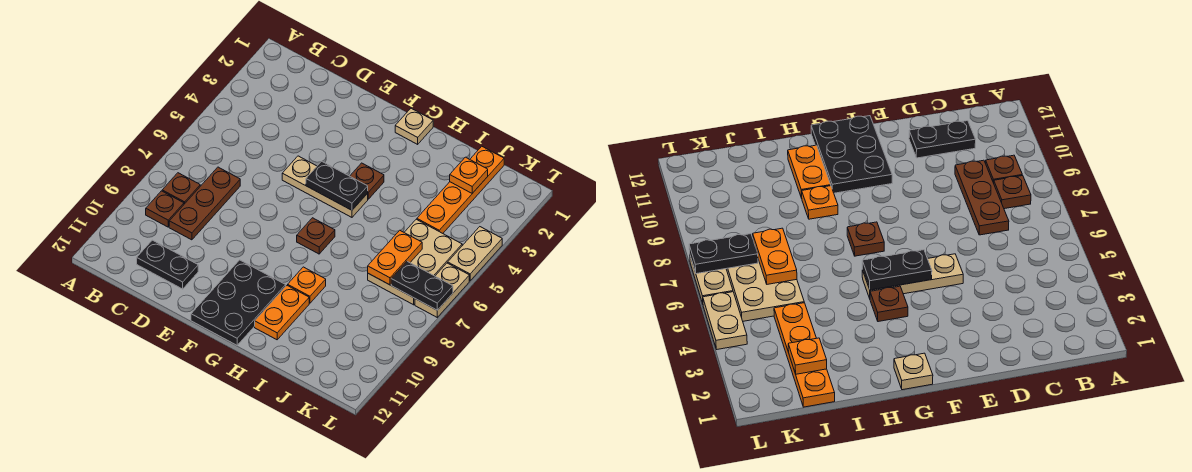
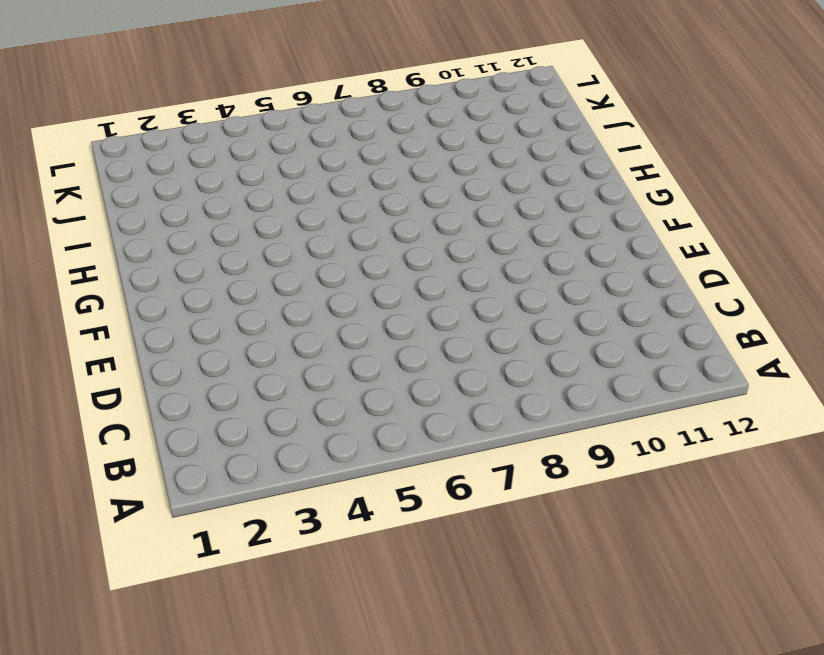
none -> brown 1x1 plate [162,173,200,204]
none -> brown 1x1 plate [146,191,184,227]
none -> brown 1x3 plate [169,167,240,240]

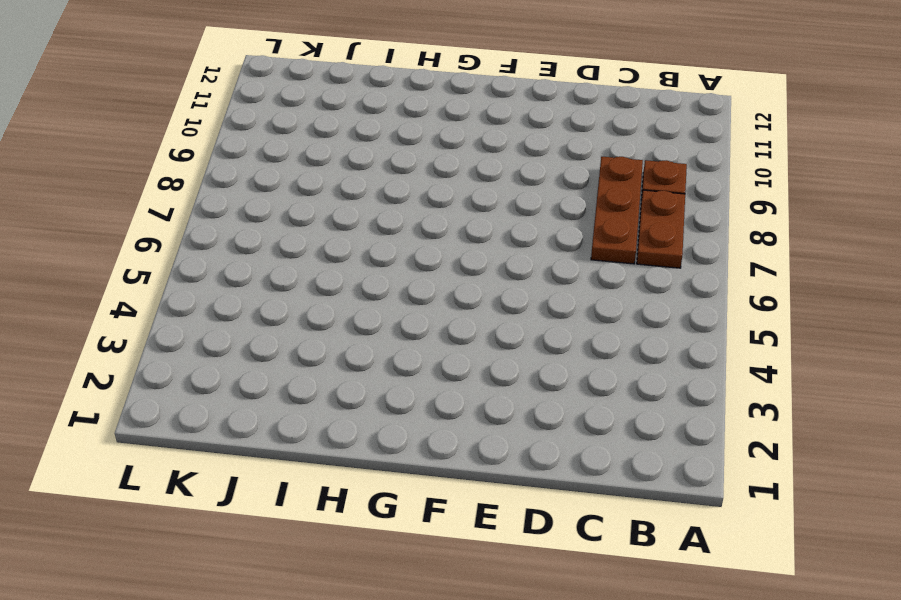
brown 1x2 plate [637,190,685,268] -> brown 1x1 plate [162,173,200,204]
none -> black 1x2 plate [137,240,198,289]
none -> tan 1x3 plate [282,156,368,217]
none -> black 2x3 plate [191,260,286,345]

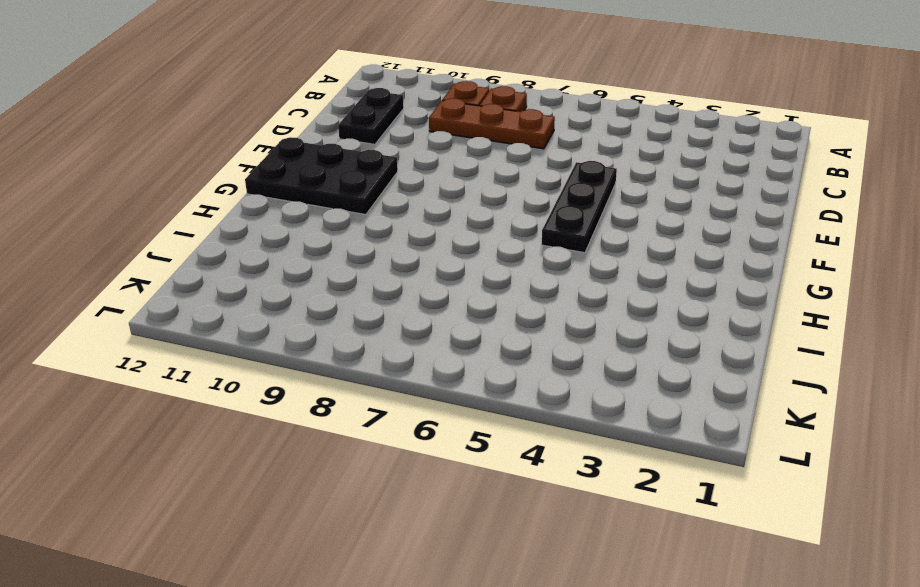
black 1x3 plate [542,161,617,253] -> tan 1x3 plate [282,156,368,217]
none -> tan 1x1 plate [395,108,433,144]
none -> brown 1x1 plate [350,163,384,199]
none -> brown 1x1 plate [297,218,335,254]

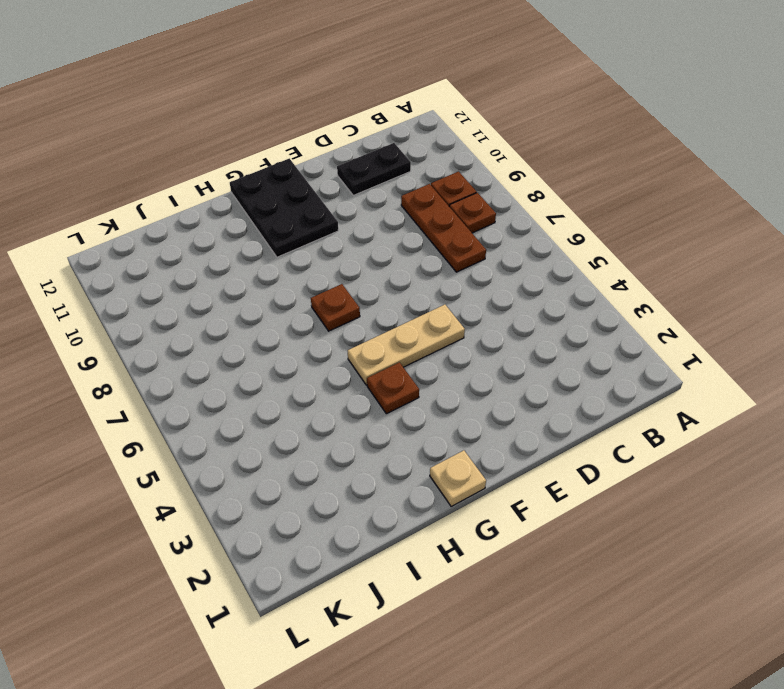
none -> orange 1x1 plate [288,267,326,303]
none -> orange 1x2 plate [255,285,309,340]
none -> orange 1x4 plate [417,146,504,233]

